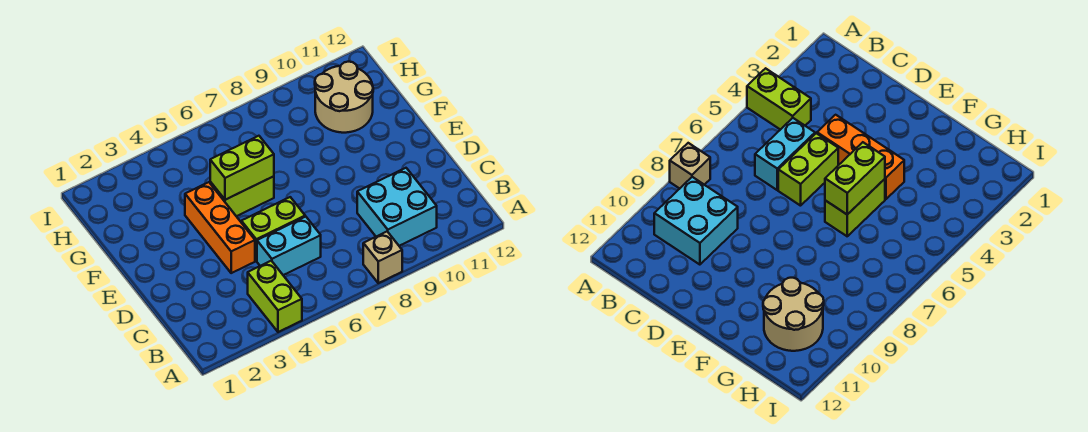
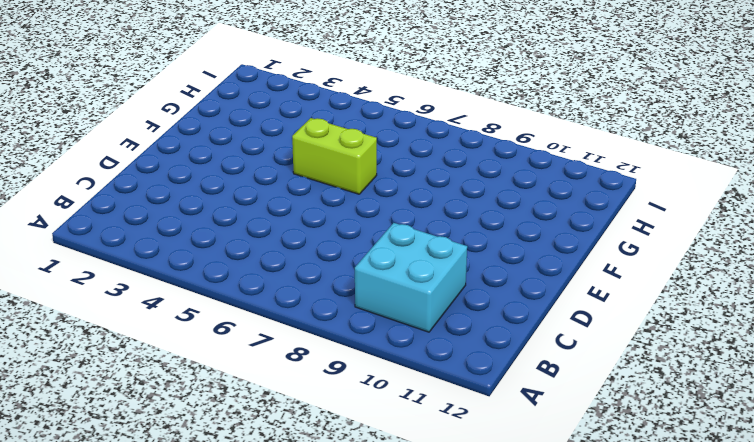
none -> lime 1x2 brick [248,261,302,332]
none -> tan 1x1 brick [363,231,402,283]

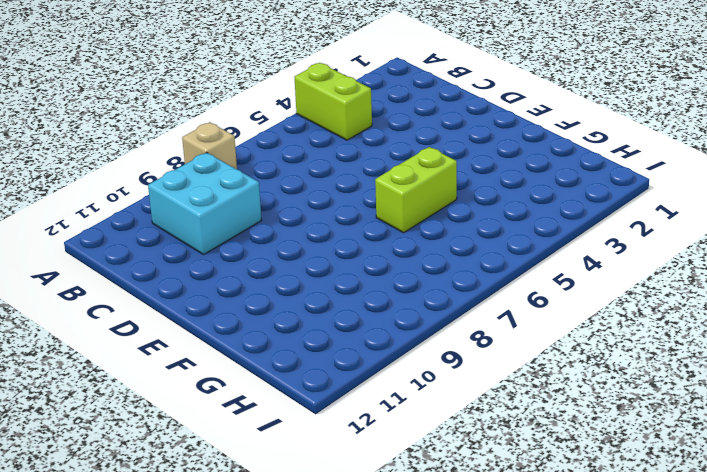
none -> cyan 1x2 brick [257,216,321,275]
none -> orange 1x3 brick [185,182,255,273]

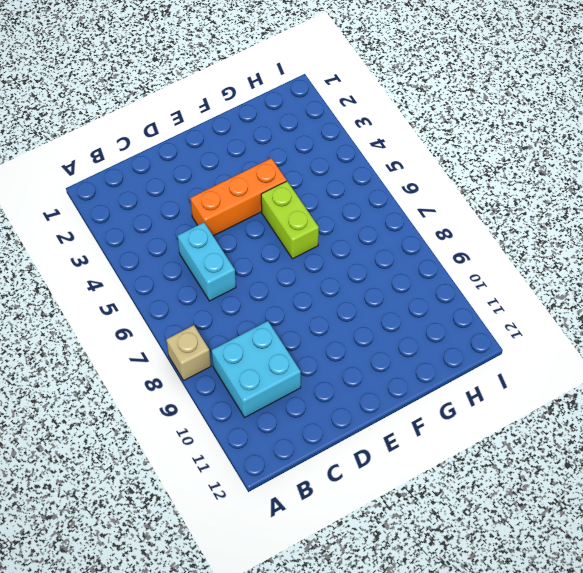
none -> lime 1x2 brick [248,261,302,332]
none -> lime 1x2 brick [241,197,305,261]

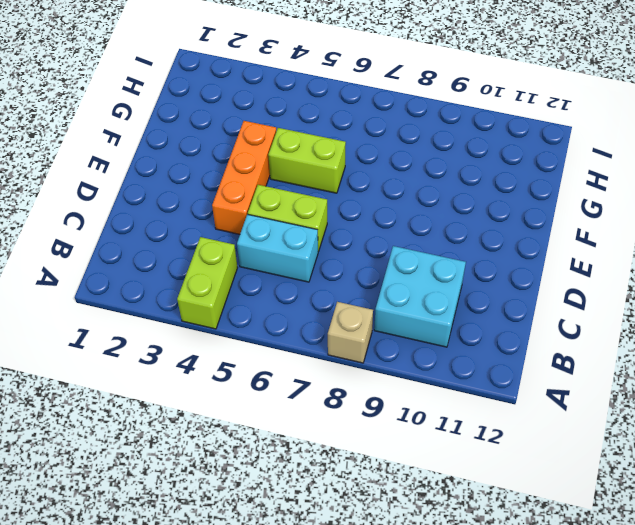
none -> tan 2x2 round brick [315,62,373,133]
none -> lime 1x2 brick [210,136,274,200]

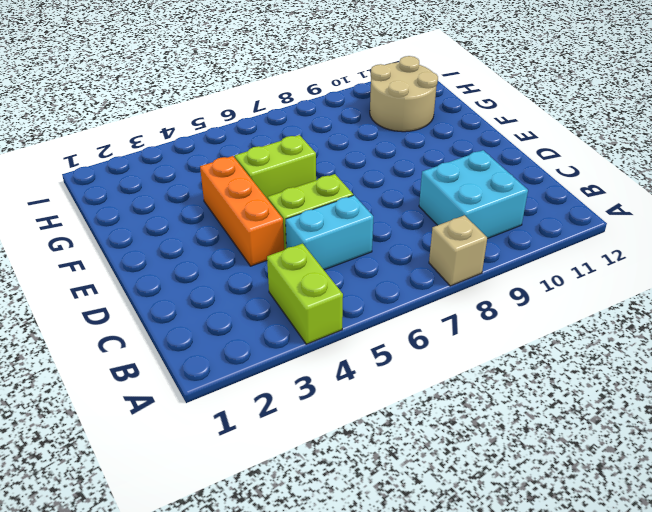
none -> lime 1x2 brick [210,136,274,200]

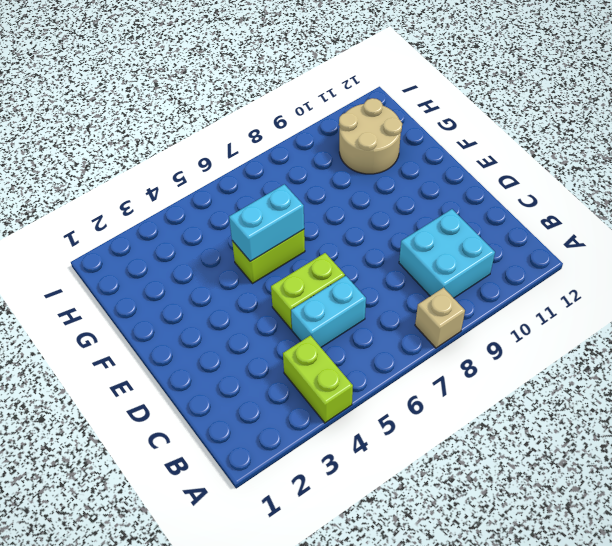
cyan 1x2 brick [229,184,304,261] -> lime 1x2 brick [210,136,274,200]
none -> orange 1x3 brick [185,182,255,273]

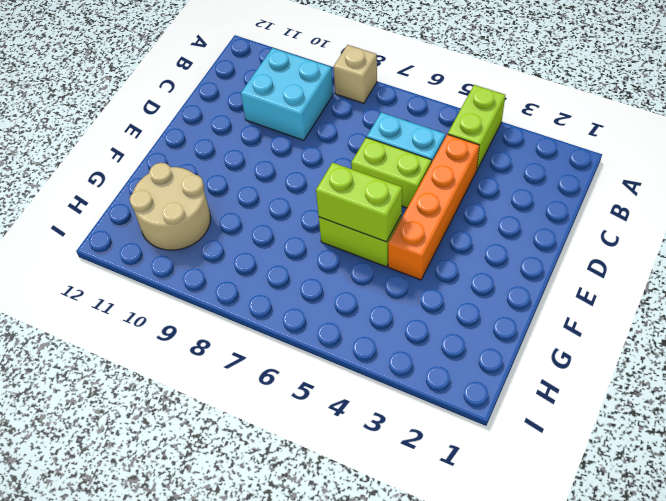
orange 1x4 brick [388,134,479,280] -> orange 1x3 brick [185,182,255,273]

